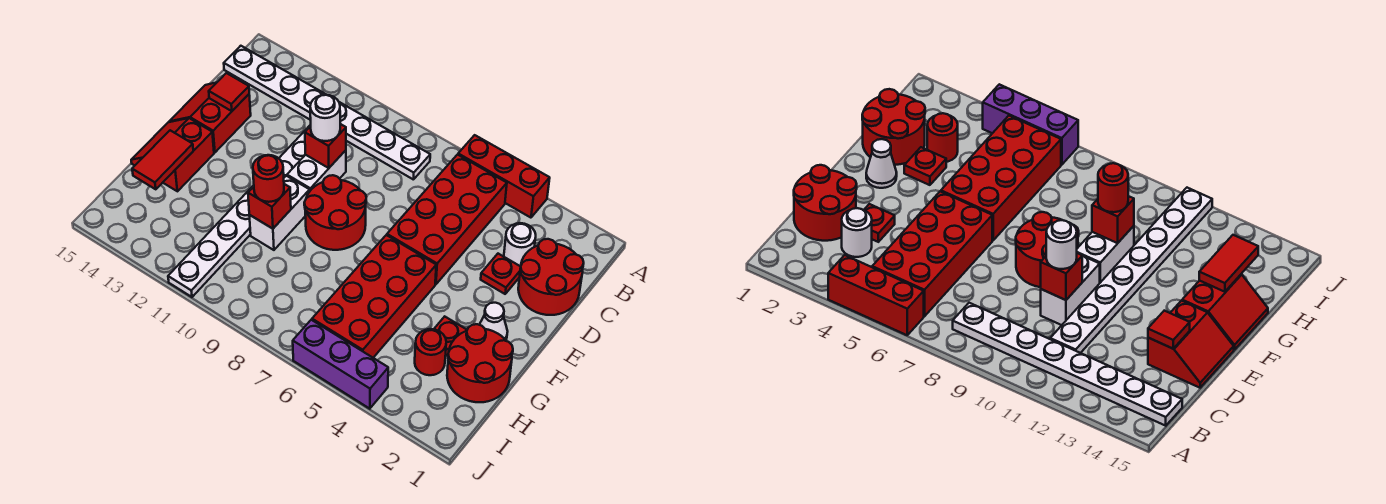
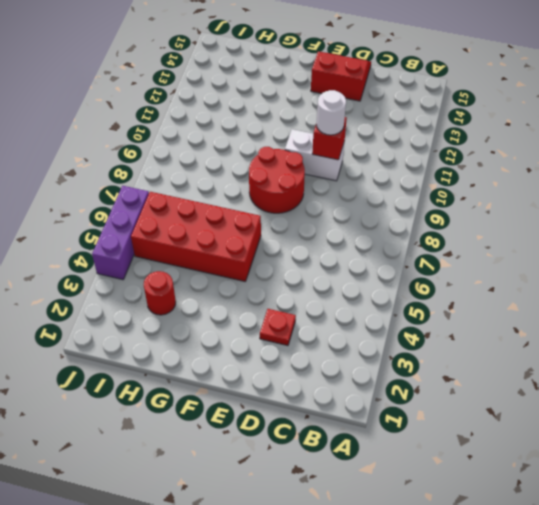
none -> red 1x3 brick [458,135,550,218]
none -> red 2x4 brick [387,155,507,284]
none -> white 1x8 plate [224,46,430,180]

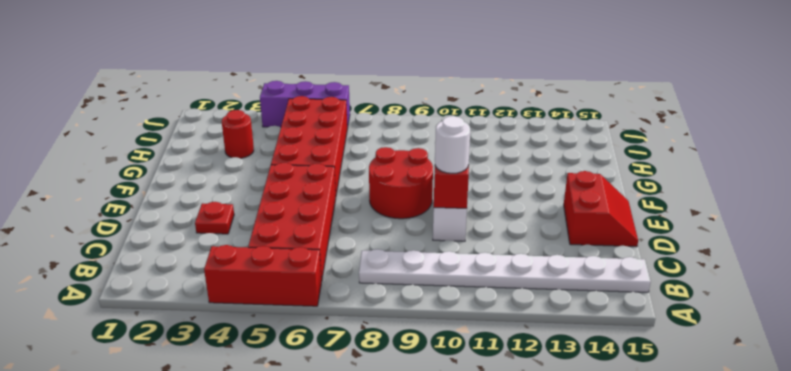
none -> red 2x2 round brick [518,239,584,315]
none -> white 1x1 round brick [504,223,536,266]
none -> white 1x8 plate [168,125,311,297]

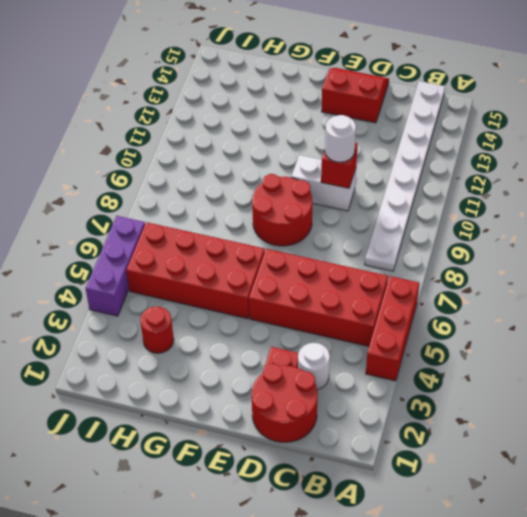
none -> white 1x8 plate [168,125,311,297]
none -> white 1x1 cone [479,303,508,340]
none -> white 1x2 brick [249,176,310,250]

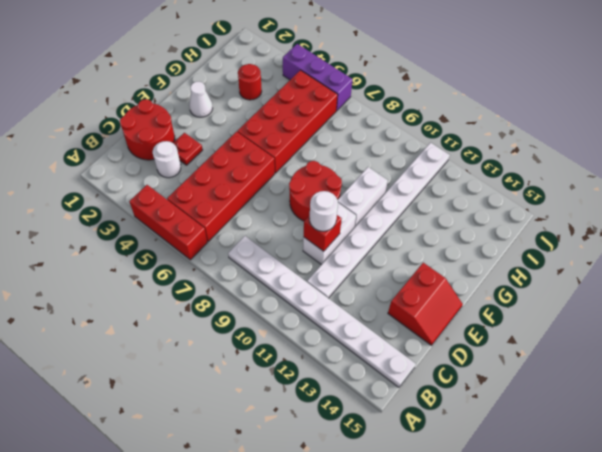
none -> red 2x2 slope [131,118,214,191]
none -> red 2x2 round brick [447,324,513,402]
none -> red 1x1 plate [434,317,467,356]

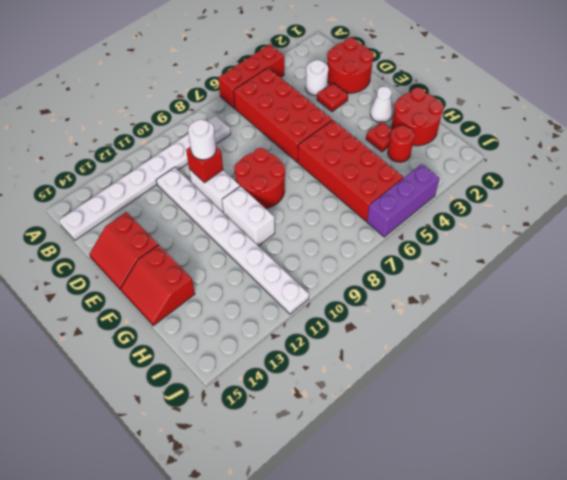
none -> red 1x1 tile [209,73,249,111]
none -> red 1x1 brick [248,184,291,229]
none -> red 1x2 tile [132,130,193,189]

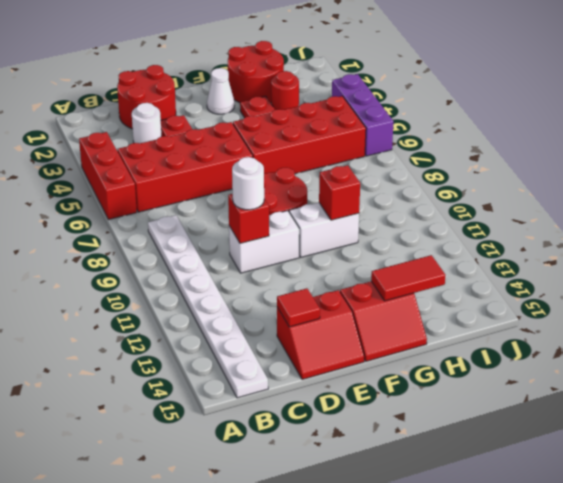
none -> white 1x8 plate [168,125,311,297]
none -> red 1x1 round brick [253,155,284,202]

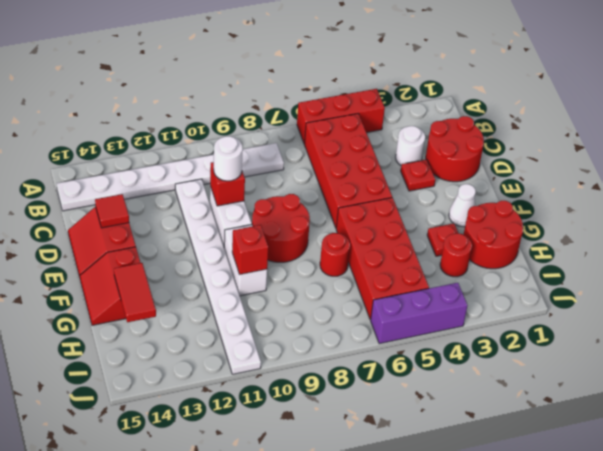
red 1x1 round brick [320,233,350,276] -> red 1x1 round brick moved to [253,155,284,202]

